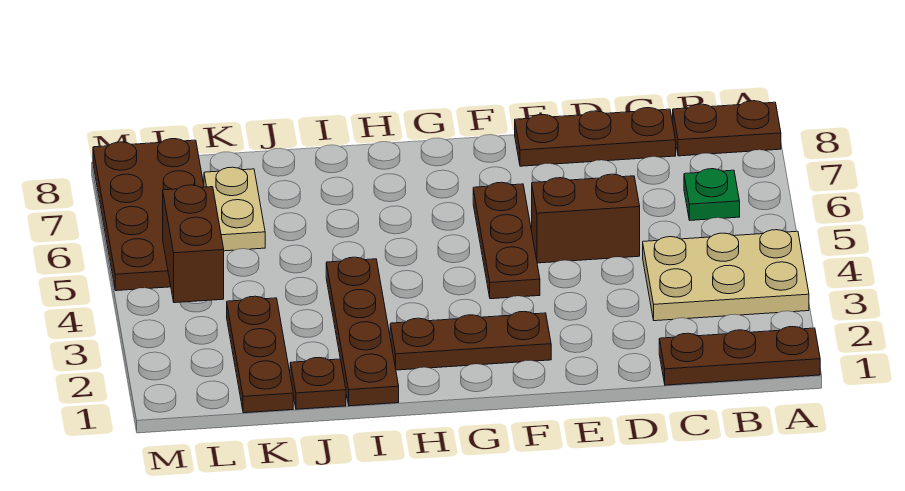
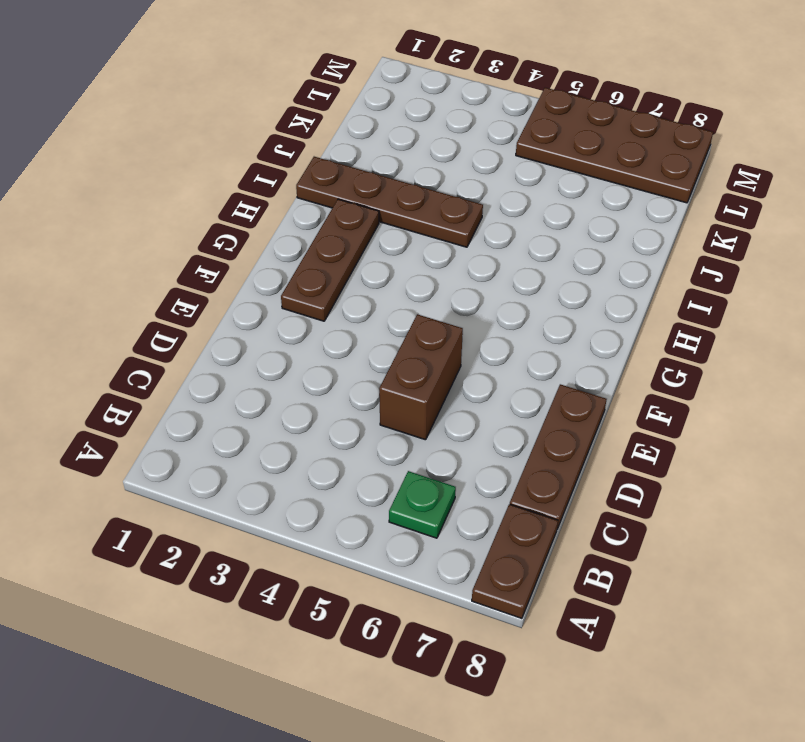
none -> brown 1x3 plate [659,327,820,385]
none -> tan 2x3 plate [643,230,809,321]
none -> brown 1x3 plate [473,182,540,299]

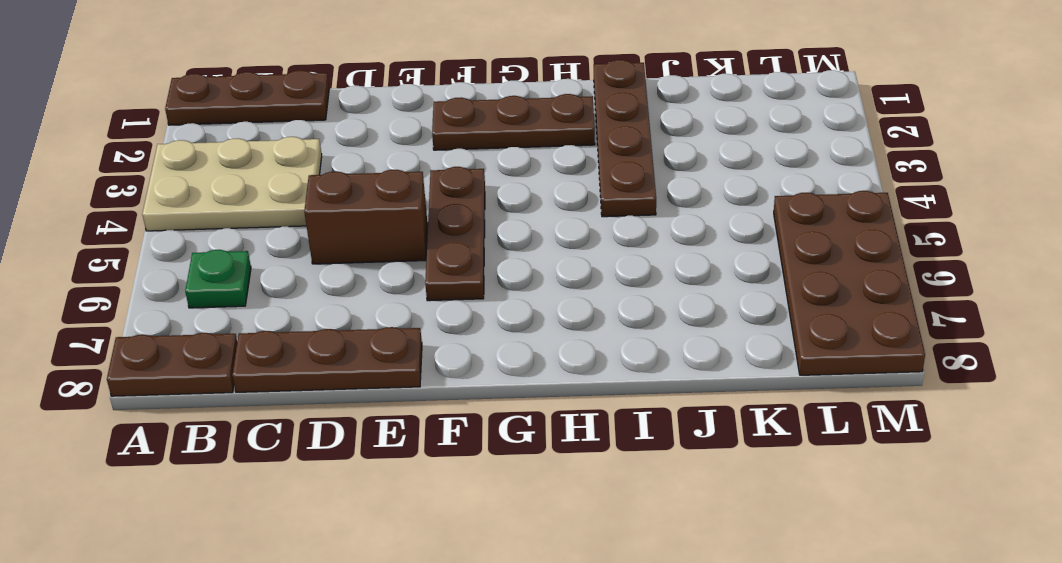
none -> brown 1x1 plate [290,358,346,409]
none -> brown 1x3 plate [227,296,293,413]
none -> tan 1x2 plate [204,167,265,251]

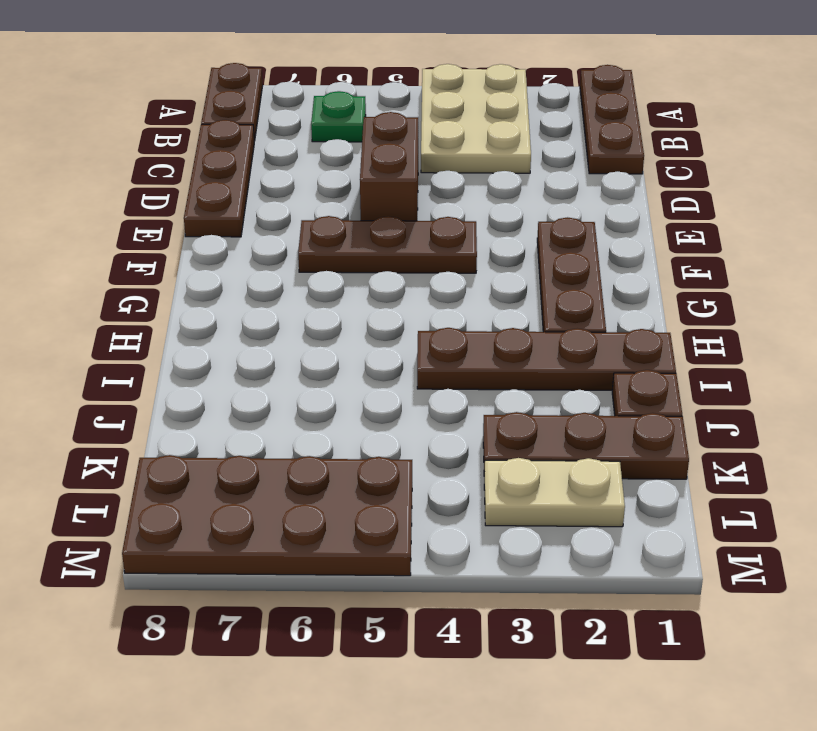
tan 1x2 plate [484,458,625,527] -> tan 1x2 plate moved to [204,167,265,251]
none -> brown 1x2 brick [163,185,224,303]

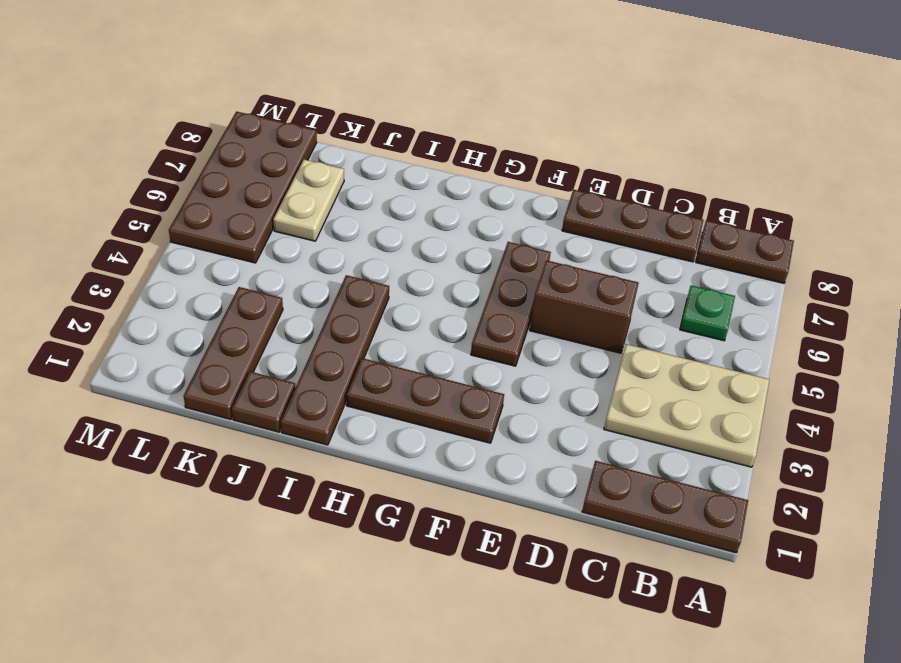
none -> brown 1x2 brick [163,185,224,303]

